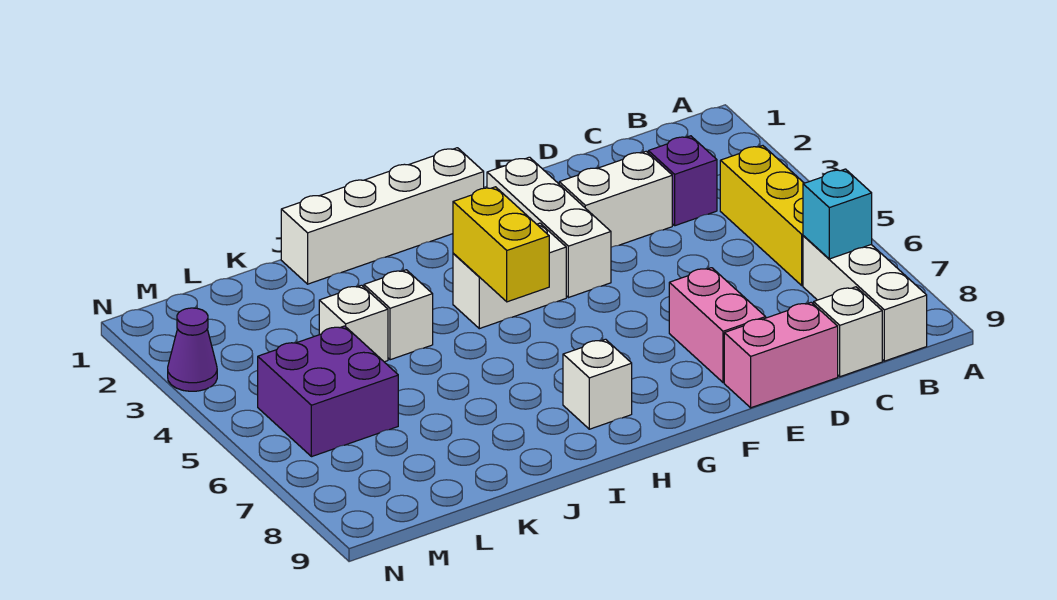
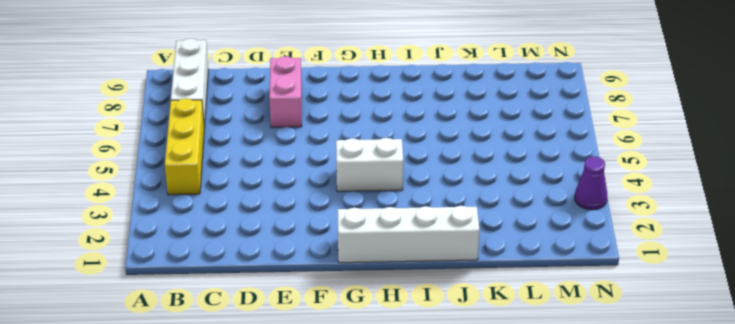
none -> purple 1x1 brick [648,136,717,226]
none -> white 1x1 brick [814,287,882,377]
none -> white 1x2 brick [559,152,672,247]

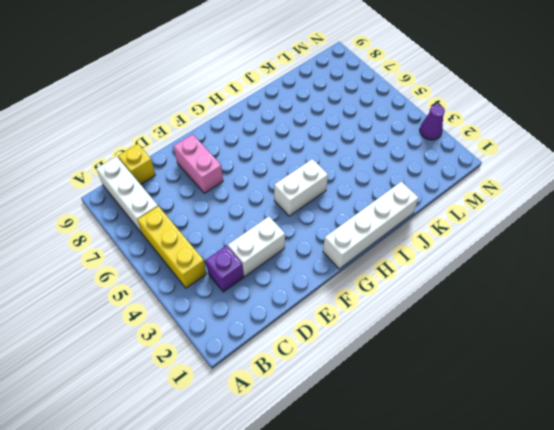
yellow 1x1 brick [118,144,155,184] -> white 1x1 brick [814,287,882,377]
none -> pink 1x2 brick [724,302,838,408]
none -> white 1x3 brick [487,157,611,298]
none -> white 1x1 brick [563,339,632,429]

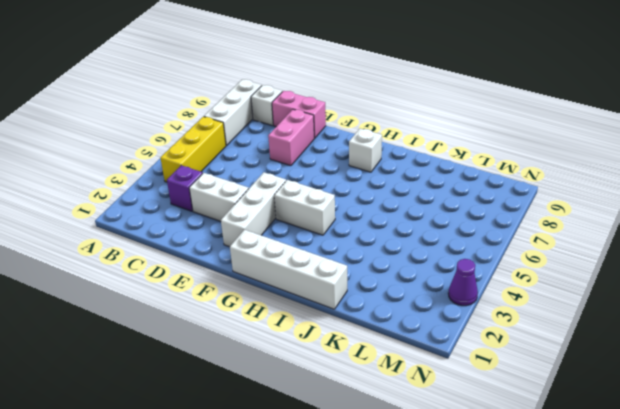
none -> white 1x1 brick [364,270,433,360]
none -> white 1x1 brick [319,285,388,362]
none -> purple 2x2 brick [258,326,398,457]

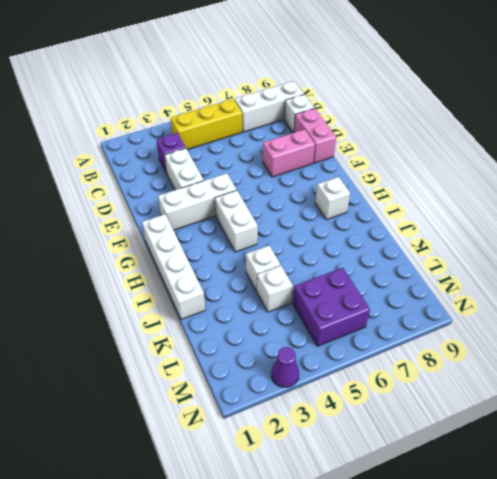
none -> cyan 1x1 brick [803,169,872,259]
none -> yellow 1x2 brick [453,187,549,302]

